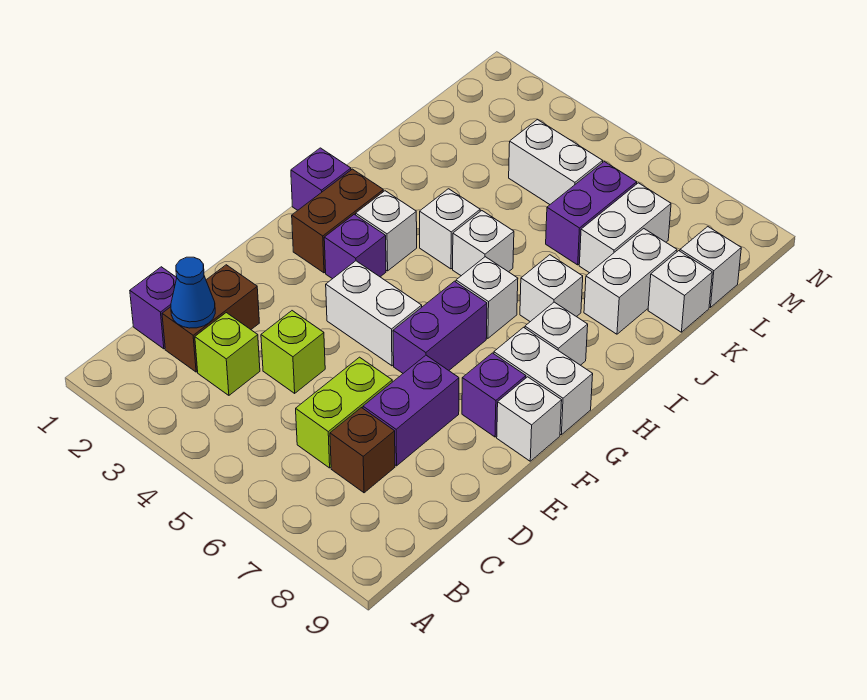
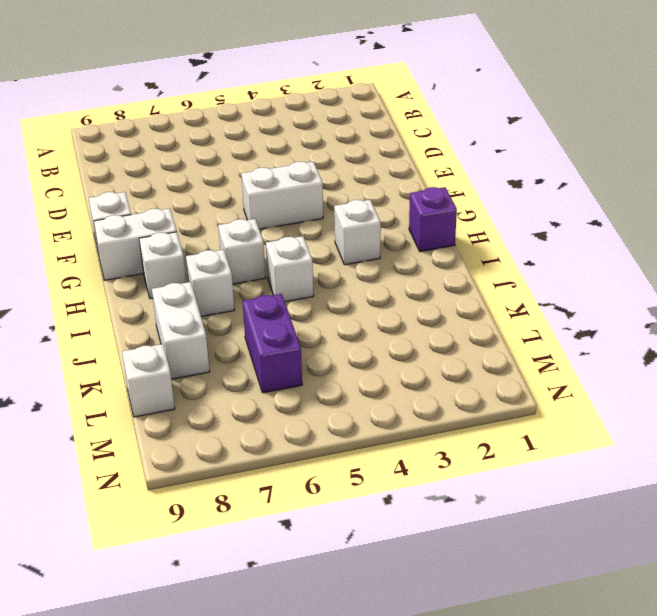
none -> purple 1x1 brick [130,267,177,349]
none -> brown 1x2 brick [162,265,259,372]
none -> lime 1x1 brick [195,313,260,395]

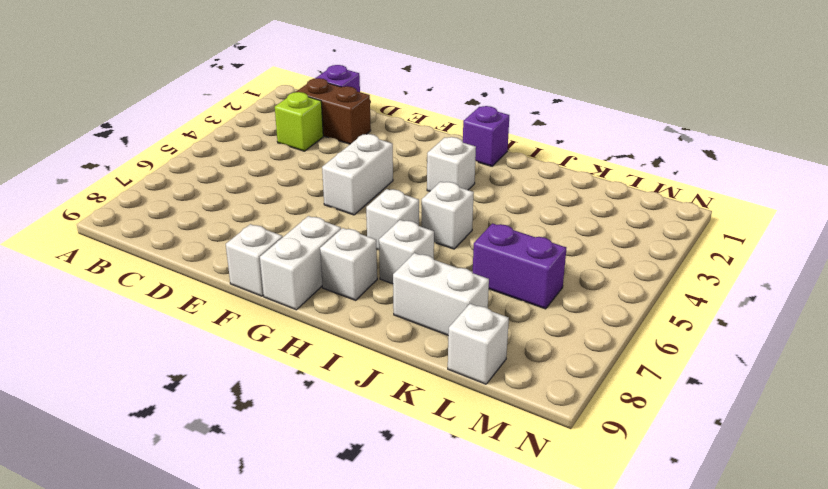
none -> lime 1x2 brick [296,357,392,468]
none -> brown 1x1 brick [330,408,395,493]
none -> lime 1x1 brick [261,311,325,393]

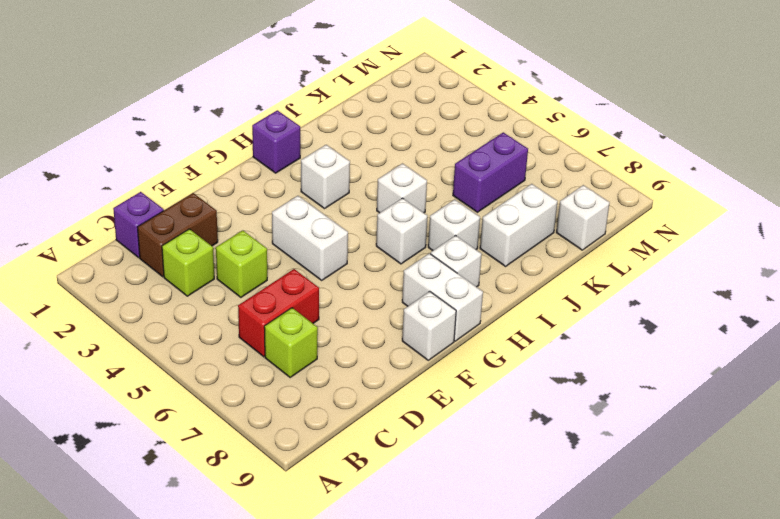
red 1x2 brick [238,269,319,357] -> lime 1x2 brick [296,357,392,468]
lime 1x1 brick [264,308,318,377] -> brown 1x1 brick [330,408,395,493]
none -> purple 1x2 brick [363,355,459,466]
none -> purple 1x2 brick [393,281,487,373]
none -> purple 1x1 brick [462,353,526,437]

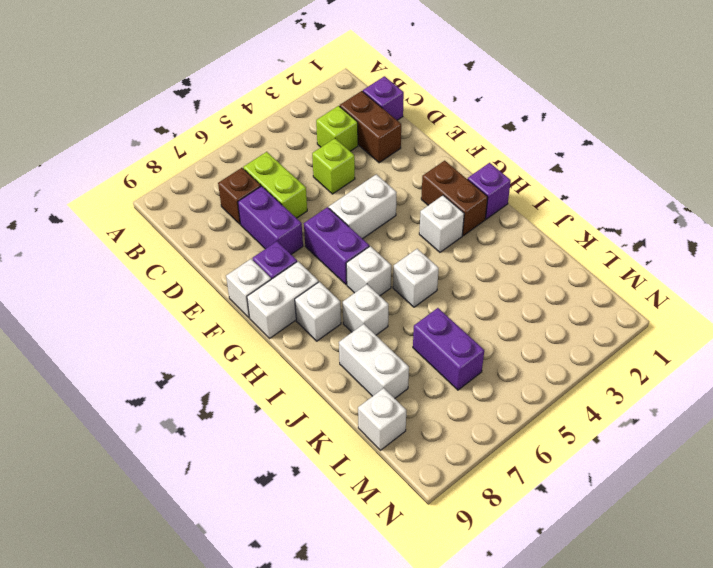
none -> purple 1x1 brick [324,214,386,279]
none -> white 1x1 brick [420,189,480,269]
none -> white 1x2 brick [579,183,671,273]

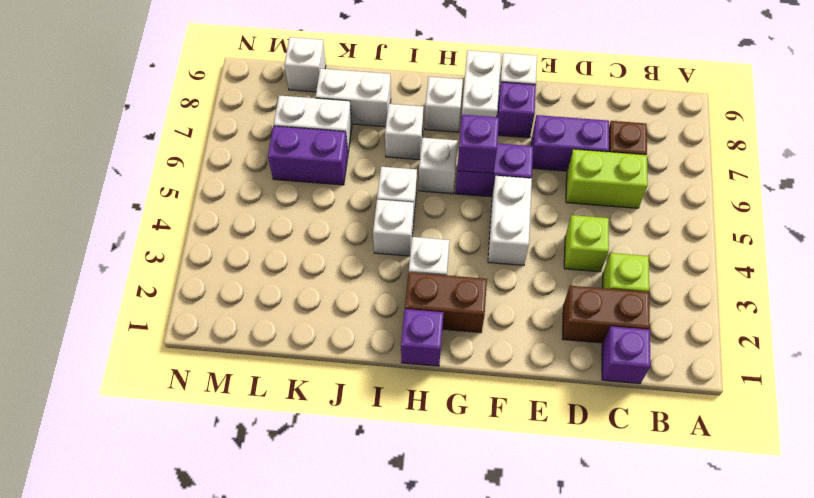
purple 1x1 brick [457,115,499,174] -> purple 1x1 brick moved to [324,214,386,279]
none -> white 1x1 brick [648,251,712,332]
none -> white 1x2 brick [509,119,603,204]
none -> blue 1x1 cone [171,257,215,328]

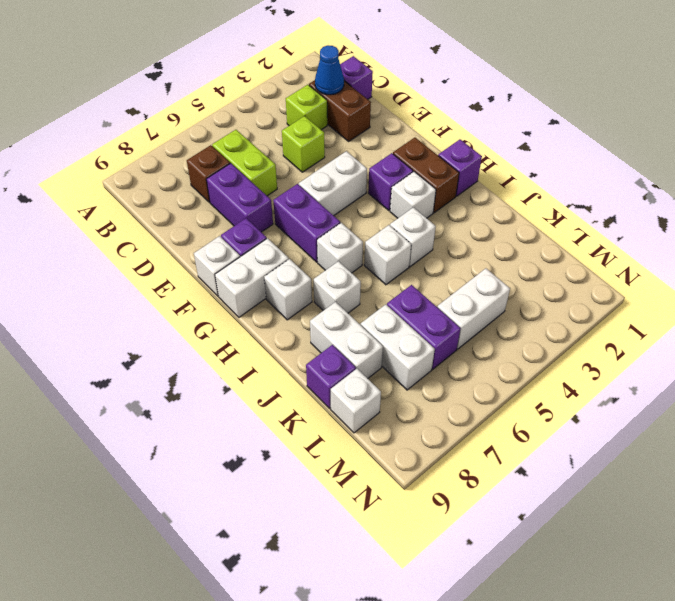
purple 1x1 brick [306,345,356,408] -> white 1x1 brick [648,251,712,332]

